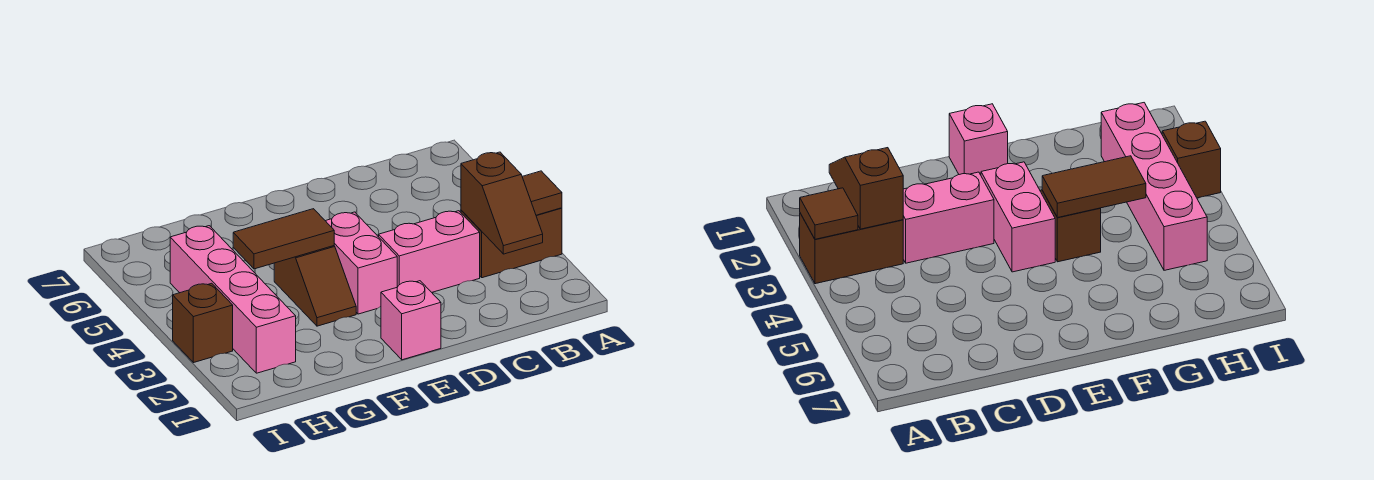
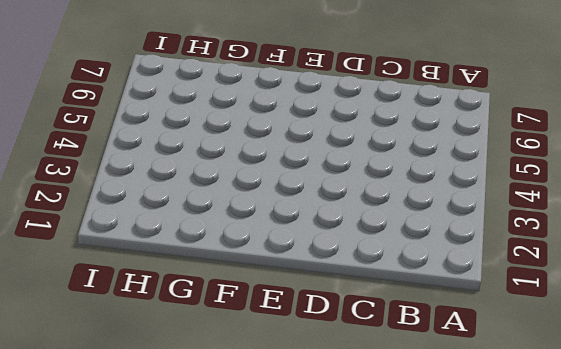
none -> brown 1x2 brick [461,208,562,278]
none -> pink 1x2 brick [379,211,480,292]

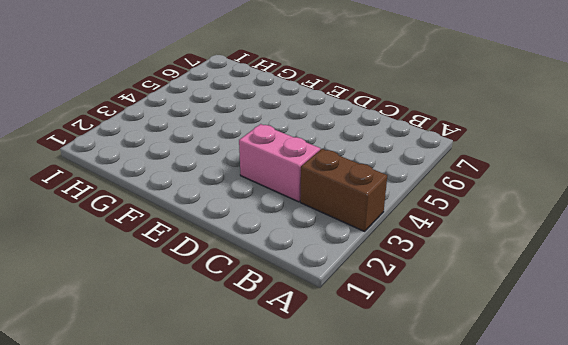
none -> pink 1x1 brick [381,281,441,360]
none -> pink 1x2 brick [326,212,397,314]

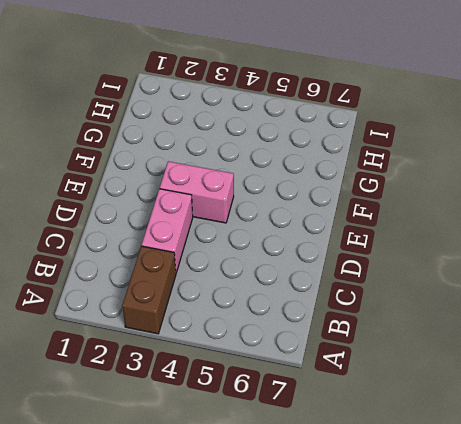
none -> pink 1x1 brick [381,281,441,360]
none -> brown 1x2 slope [274,246,356,326]

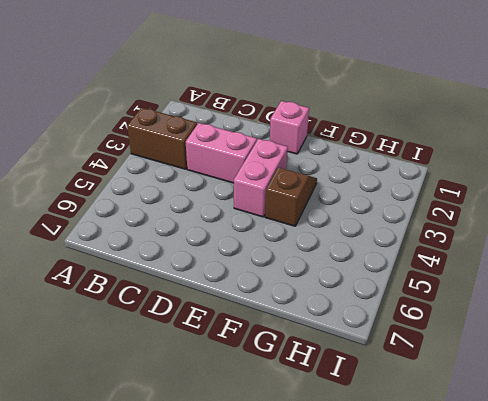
none -> pink 1x4 brick [170,226,296,373]
none -> brown 1x1 brick [173,283,233,363]

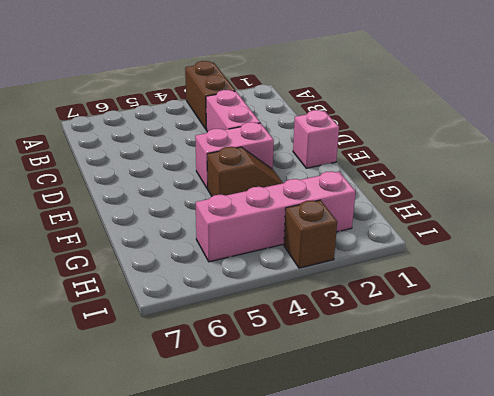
none -> brown 1x1 tile [522,171,562,215]
none -> brown 1x2 slope [461,152,543,254]

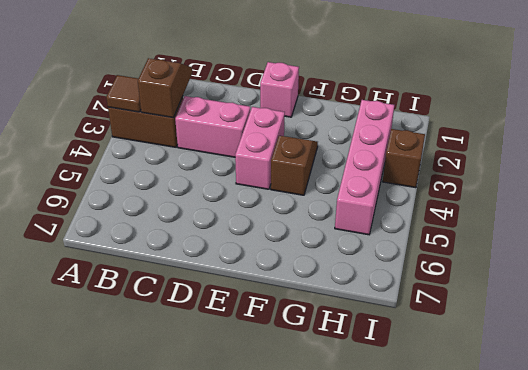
none -> brown 1x2 tile [233,209,334,269]

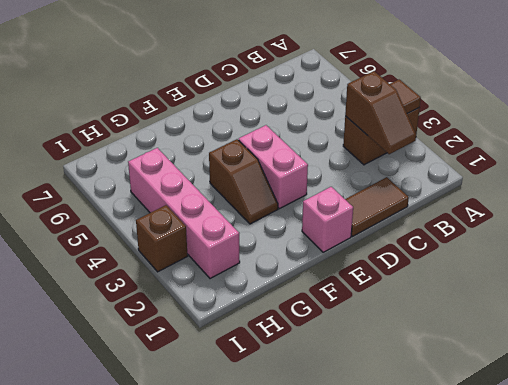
brown 1x2 tile [345,177,409,237] -> brown 1x2 tile moved to [233,209,334,269]
none -> pink 1x2 brick [379,211,480,292]

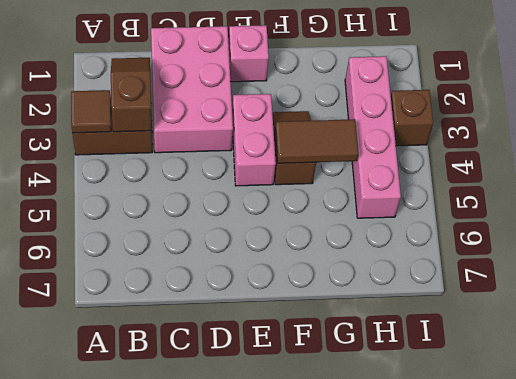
pink 2x3 brick [151,26,233,153] -> pink 1x2 brick [379,211,480,292]

